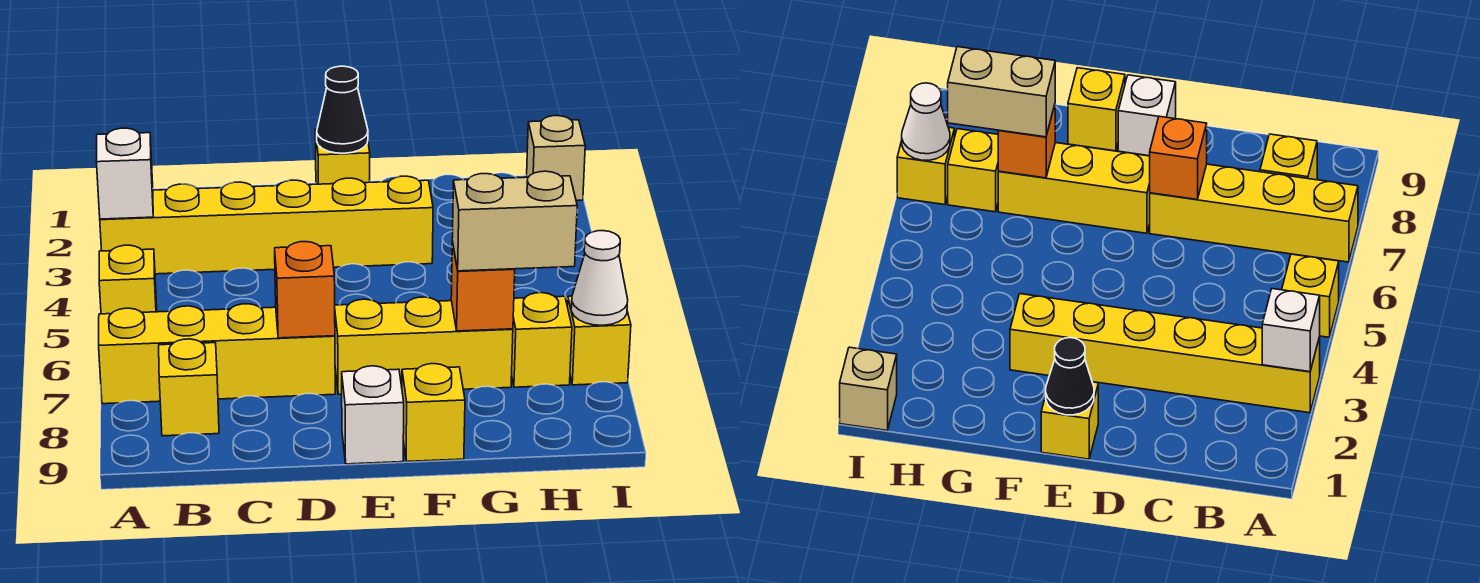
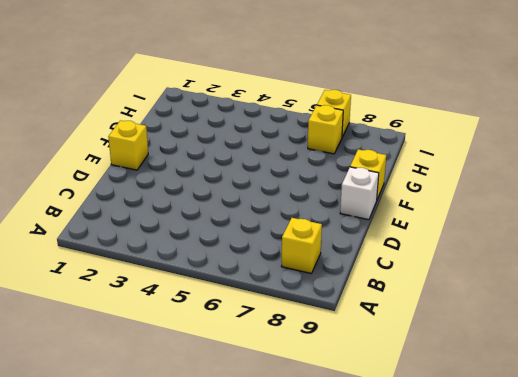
none -> yellow 1x6 brick [100,176,433,274]
none -> yellow 1x1 brick [99,245,157,314]
none -> yellow 1x4 brick [99,304,335,404]

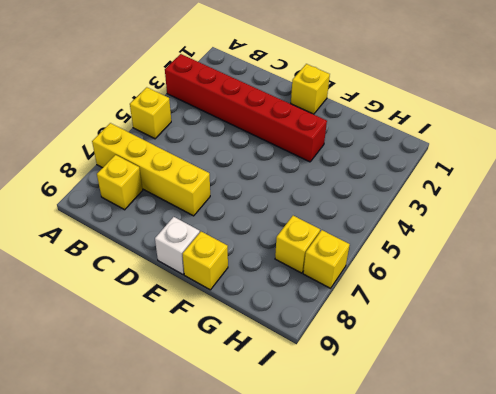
red 1x6 brick [165,54,327,162] -> yellow 1x6 brick [100,176,433,274]
none -> yellow 1x3 brick [335,297,513,394]
none -> tan 1x1 brick [527,116,585,201]
none -> white 1x1 brick [96,128,153,219]

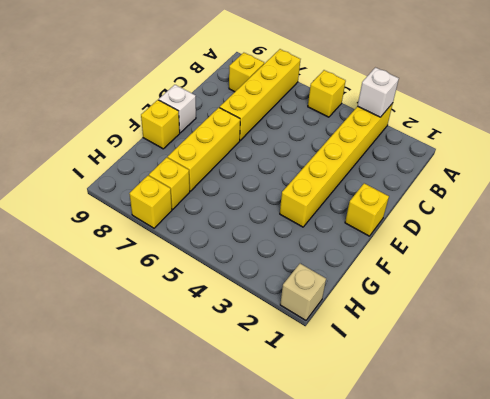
none -> orange 1x1 brick [275,242,335,338]
none -> black 1x1 cone [317,66,368,153]
none -> orange 1x1 brick [451,242,515,331]

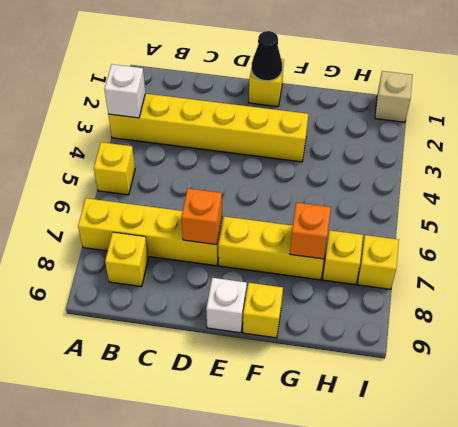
none -> white 1x1 cone [571,231,628,325]
none -> tan 1x2 brick [452,171,577,271]

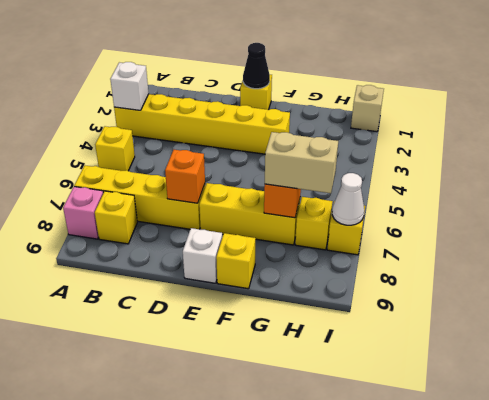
pink 1x1 brick [63,187,103,239] -> none

